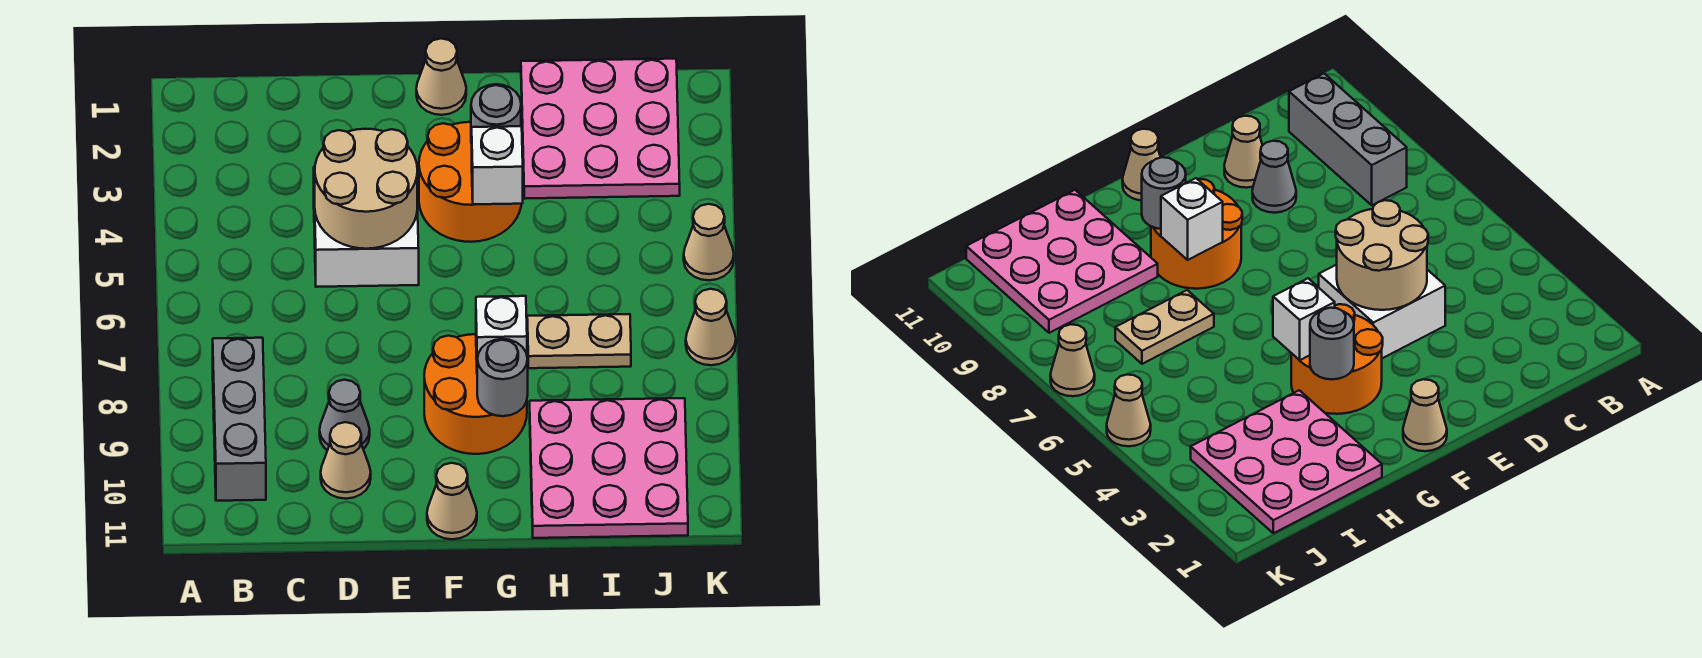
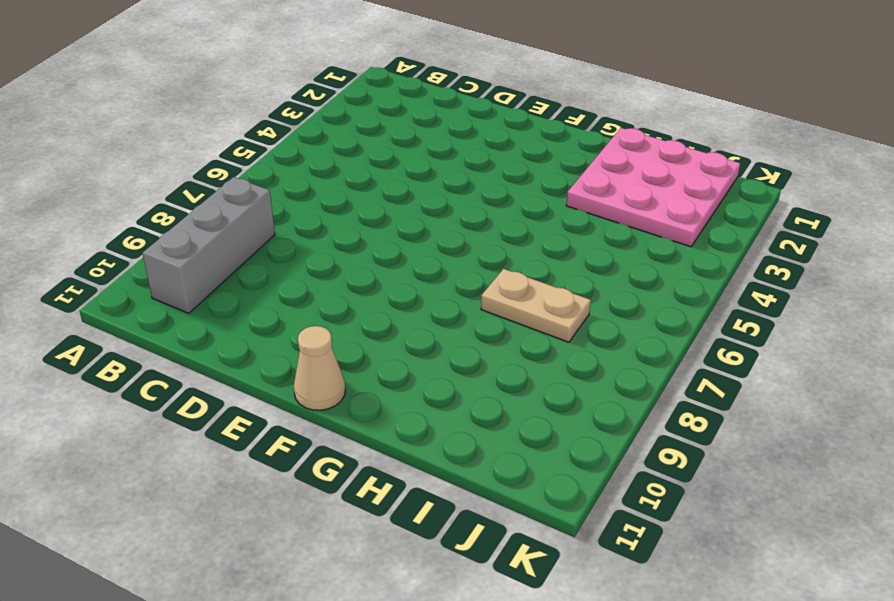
none -> white 2x2 brick [314,167,419,287]
none -> grey 1x1 cone [320,380,370,450]
none -> tan 1x1 cone [321,422,371,499]

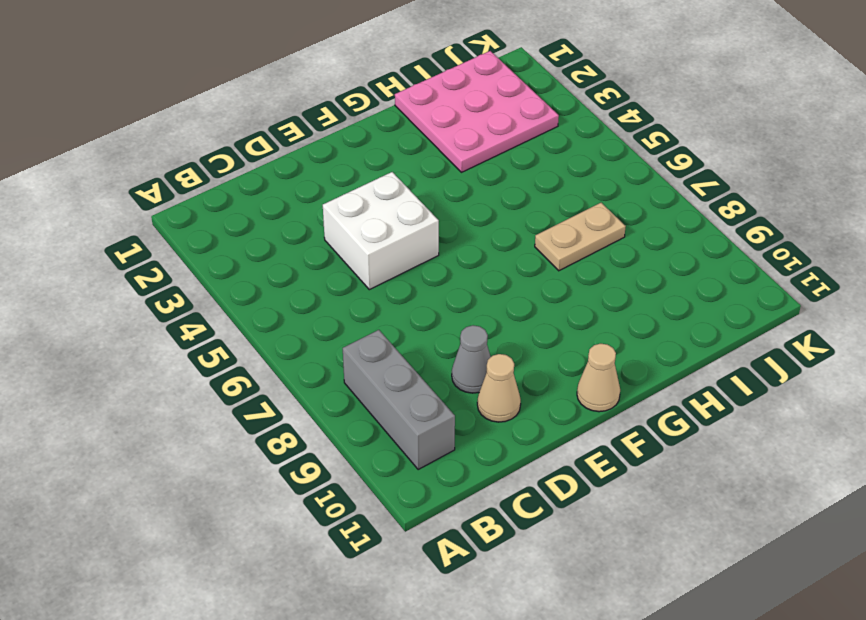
none -> tan 1x1 cone [416,39,466,115]
none -> orange 2x2 round brick [419,122,521,242]
none -> orange 2x2 round brick [424,334,527,454]

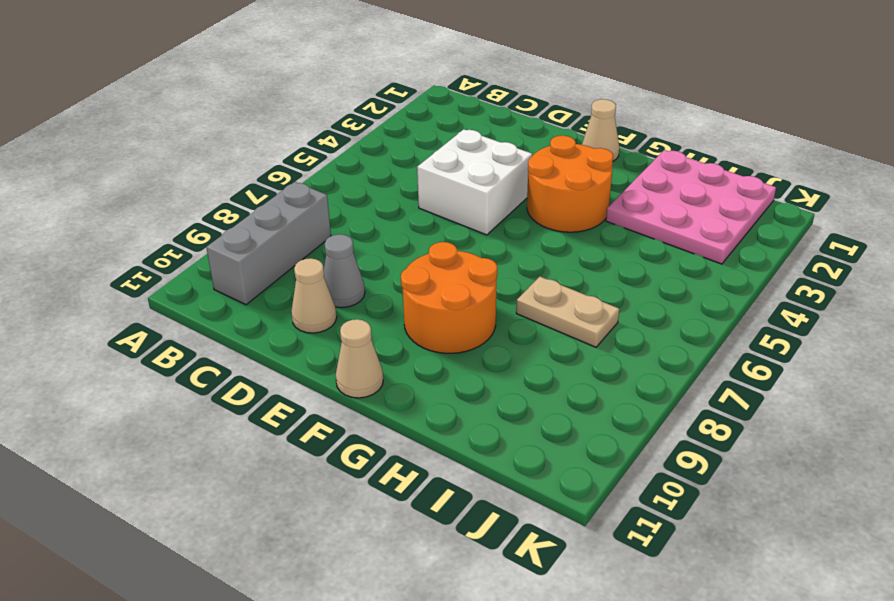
none -> pink 3x3 plate [530,398,688,538]
none -> tan 1x1 cone [684,204,734,280]
none -> tan 1x1 cone [686,289,736,365]

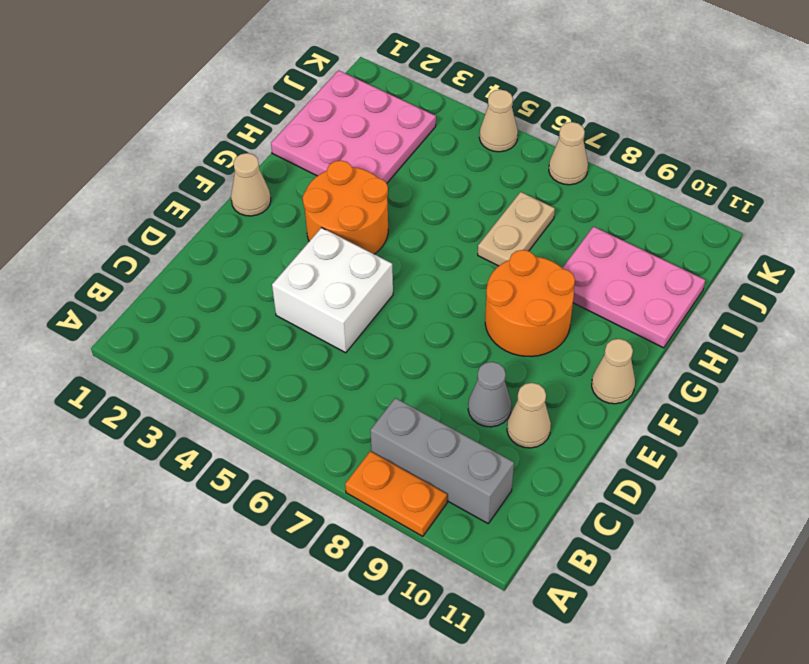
orange 1x2 plate [345,451,447,536] -> none
pink 2x3 plate [563,227,705,348] -> pink 3x3 plate [530,398,688,538]
none -> tan 2x2 round brick [315,129,417,249]
none -> grey 1x1 round brick [471,84,521,144]
none -> white 1x1 brick [472,126,523,204]

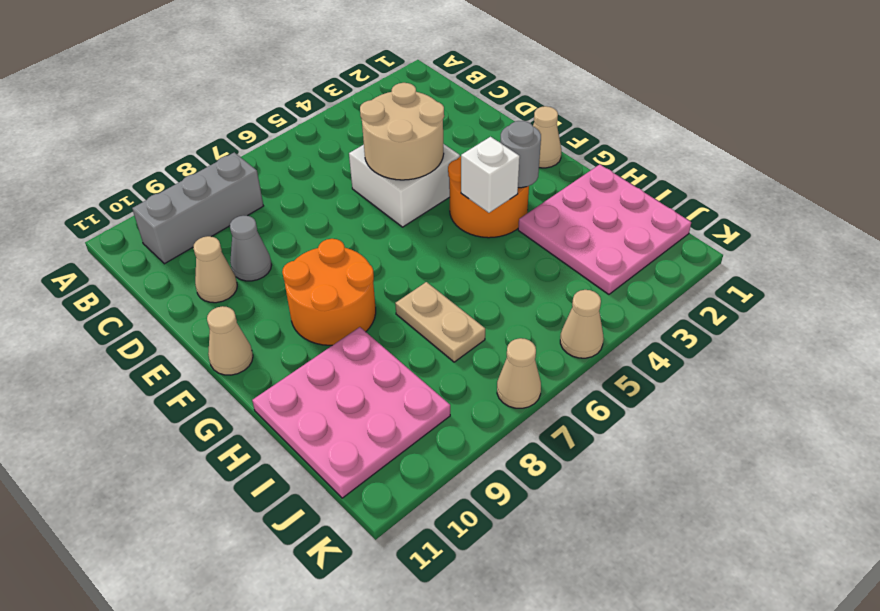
none -> white 1x1 brick [476,296,527,360]
none -> grey 1x1 round brick [477,339,528,416]

